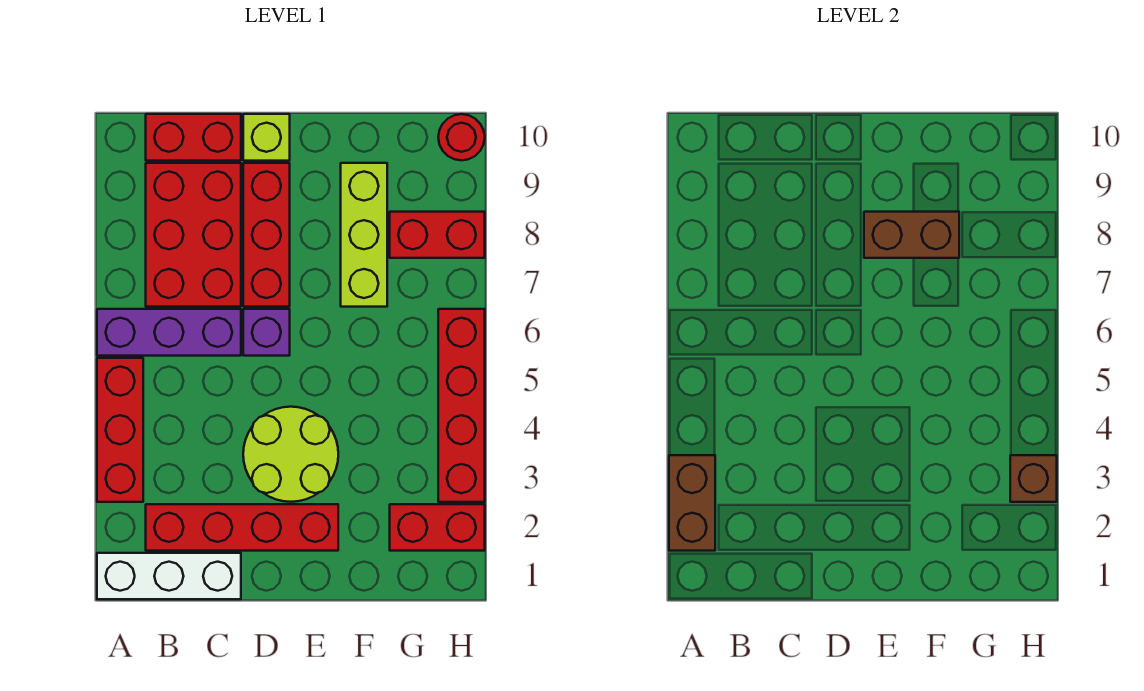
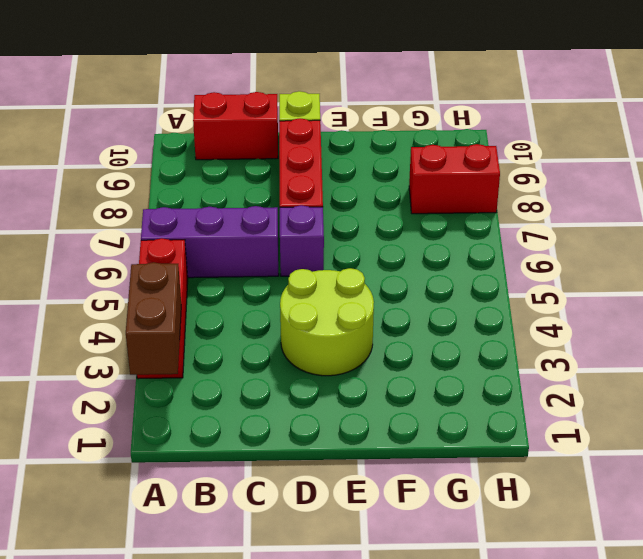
none -> white 1x3 brick [97,553,241,599]
none -> red 1x4 brick [146,504,338,551]
none -> red 2x3 brick [146,163,241,307]

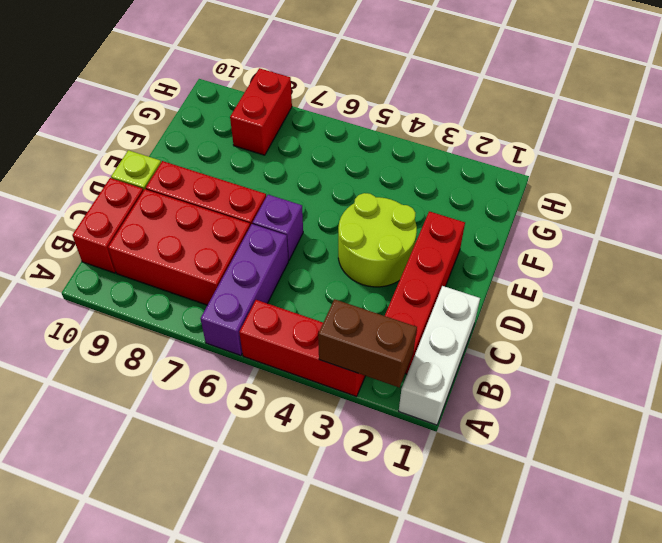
none -> lime 1x3 brick [341,163,387,307]
none -> red 1x2 brick [390,504,485,551]
none -> red 1x4 brick [438,309,485,502]

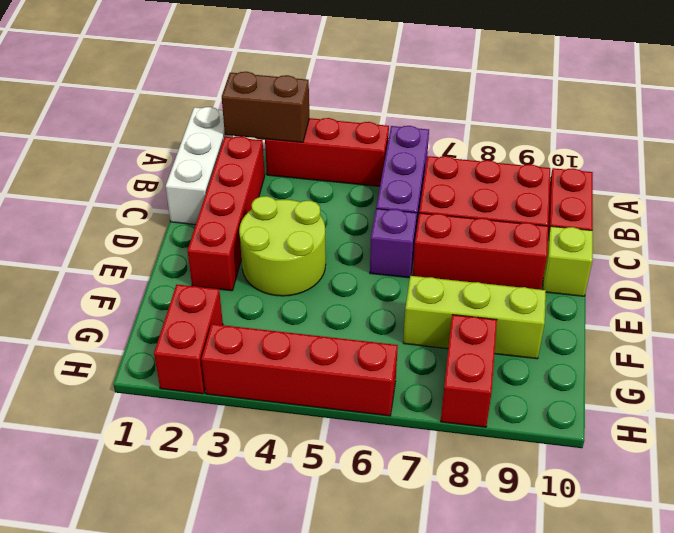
none -> red 1x1 round brick [438,114,485,160]
none -> brown 1x2 brick [864,212,959,258]
none -> brown 1x1 brick [1010,455,1057,502]

